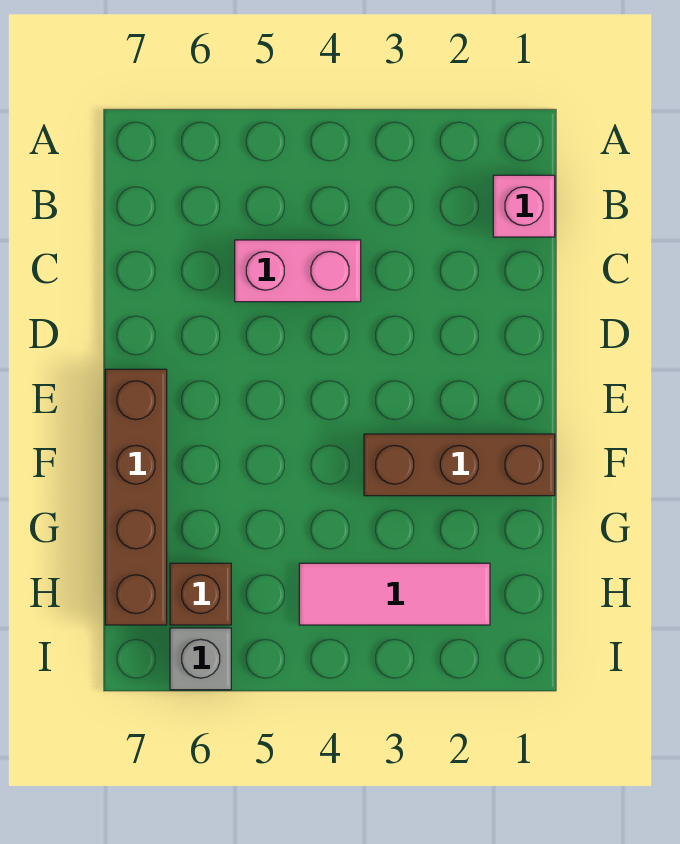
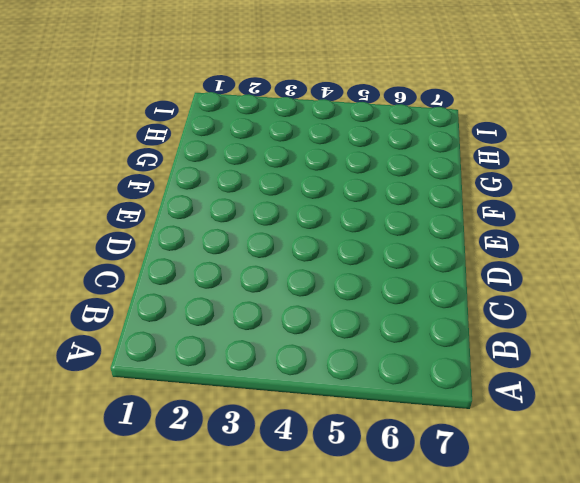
none -> pink 1x1 brick [493,175,555,237]
none -> pink 1x2 brick [235,240,361,302]

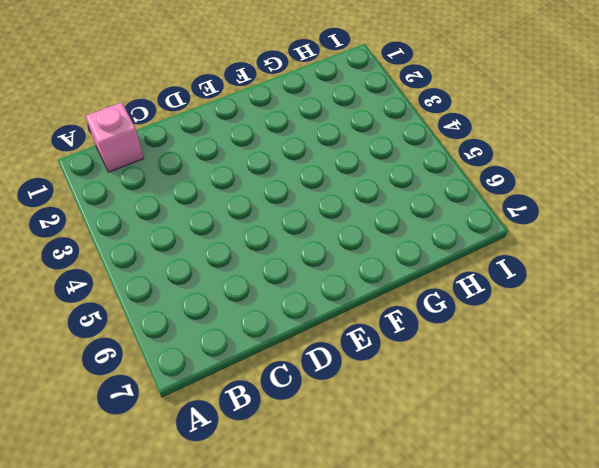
none -> pink 1x2 brick [235,240,361,302]
none -> brown 1x4 brick [105,369,167,625]

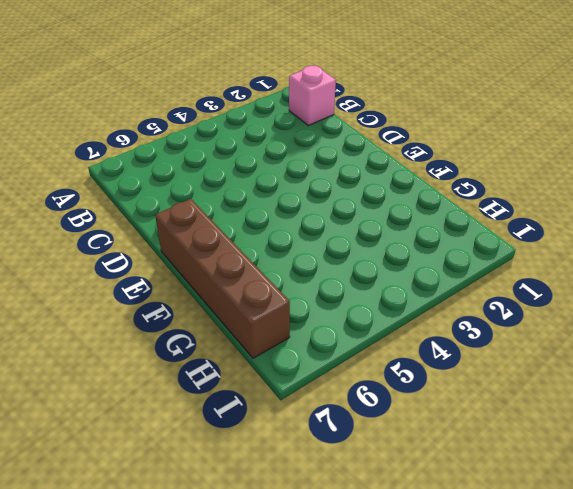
none -> pink 1x2 brick [235,240,361,302]
none -> brown 1x3 brick [364,434,555,496]

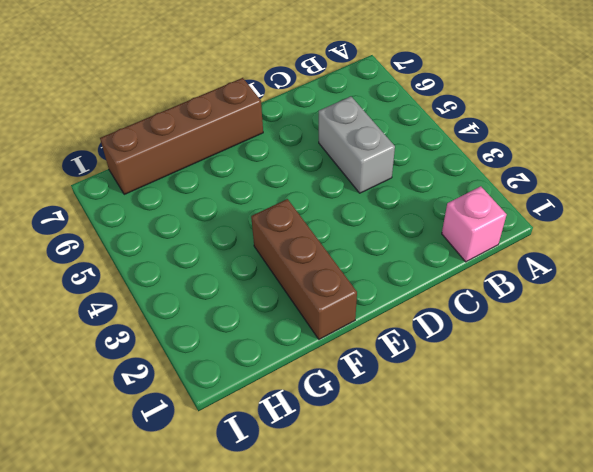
grey 1x2 brick [319,97,395,193] -> pink 1x2 brick [235,240,361,302]
none -> pink 1x3 tile [299,563,490,625]
none -> brown 1x1 brick [170,563,231,625]

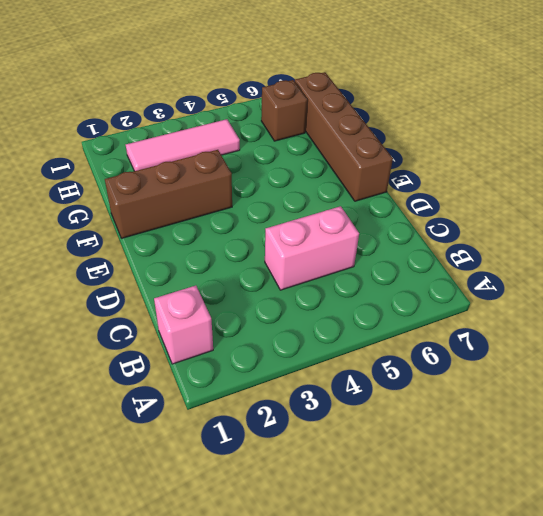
none -> grey 1x1 brick [170,628,231,690]

